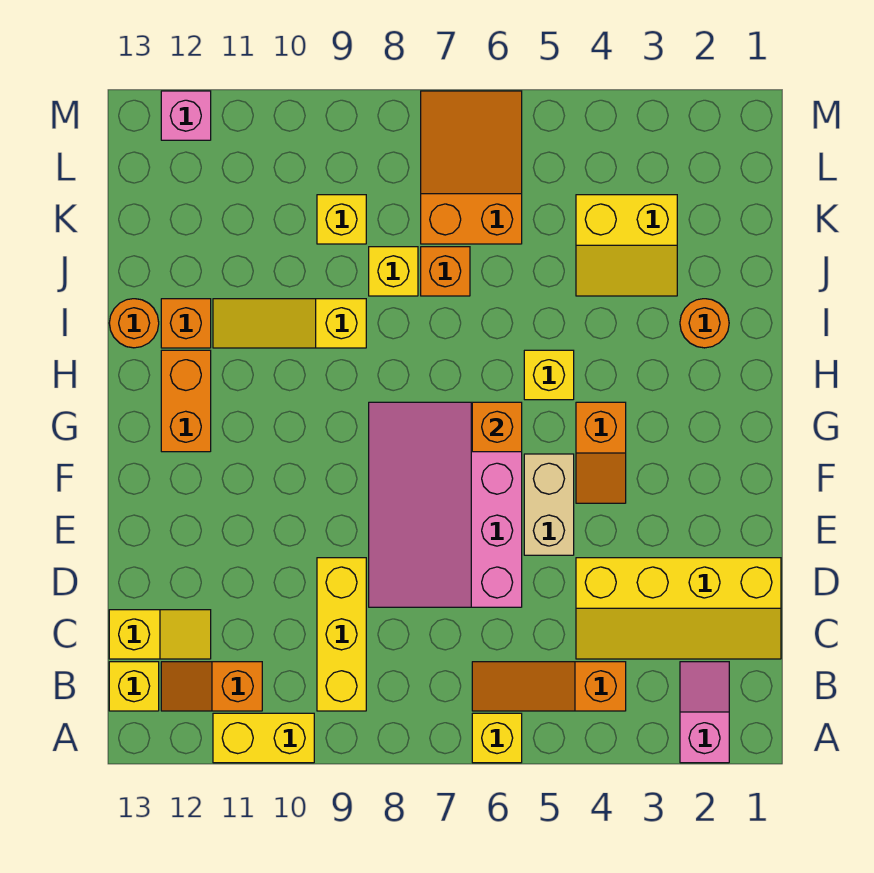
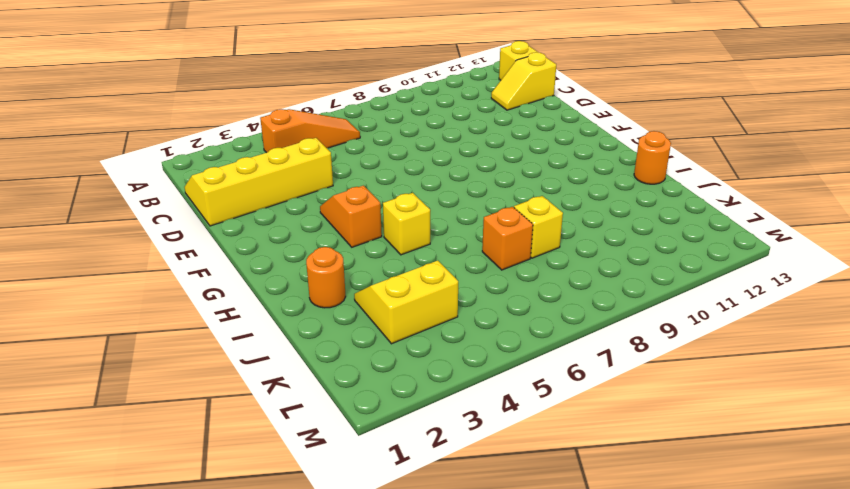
none -> pink 1x2 slope [680,662,729,763]
none -> yellow 1x1 brick [472,713,522,763]
none -> yellow 1x2 brick [213,713,314,763]

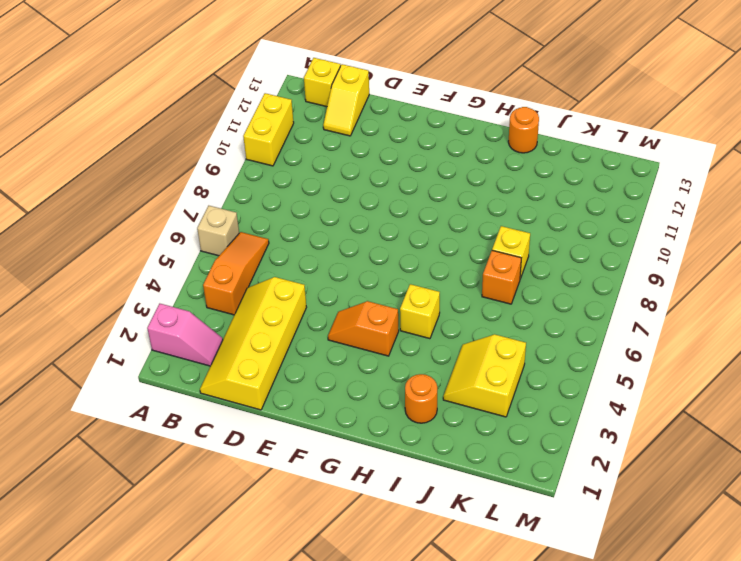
tan 1x1 brick [197,206,239,256] -> yellow 1x1 brick [472,713,522,763]
none -> yellow 1x3 brick [317,558,366,711]
none -> orange 1x2 slope [161,662,262,711]
none -> pink 3x4 slope [369,402,522,607]

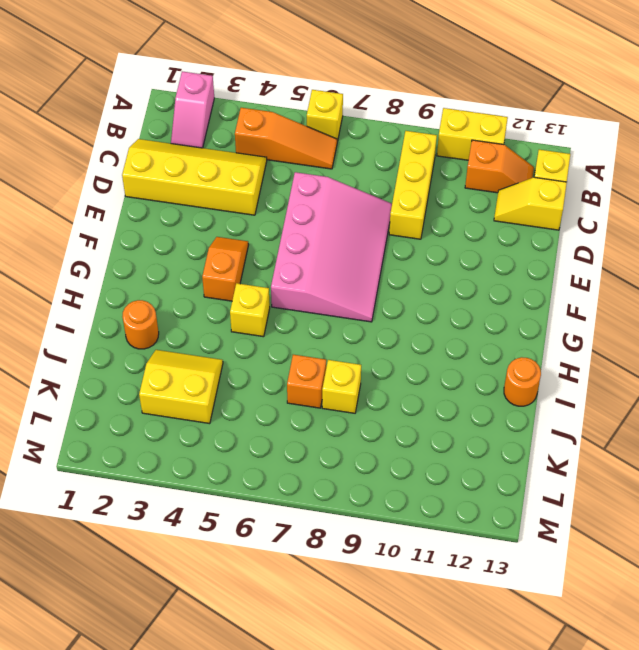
none -> tan 1x2 brick [524,454,574,555]
none -> orange 1x2 brick [161,350,211,452]
none -> yellow 1x3 slope [213,299,366,348]

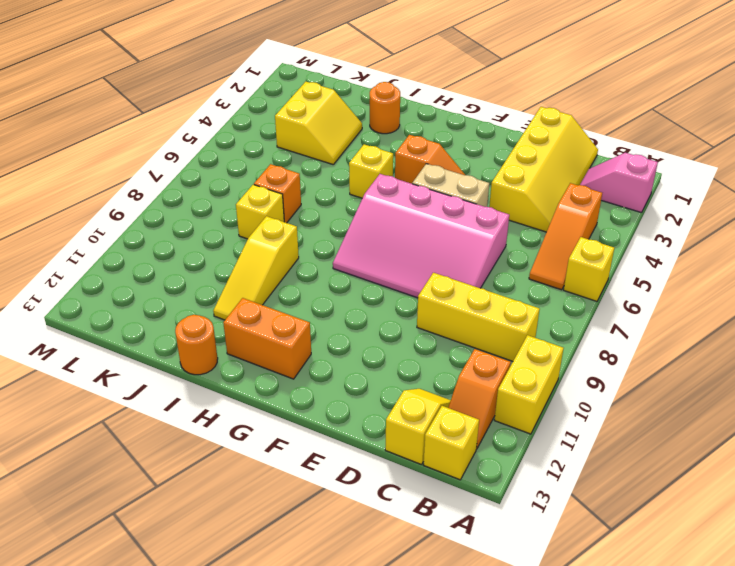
none -> orange 1x1 brick [161,299,211,348]
none -> orange 2x3 slope [421,91,522,244]
none -> yellow 1x1 brick [317,195,366,244]

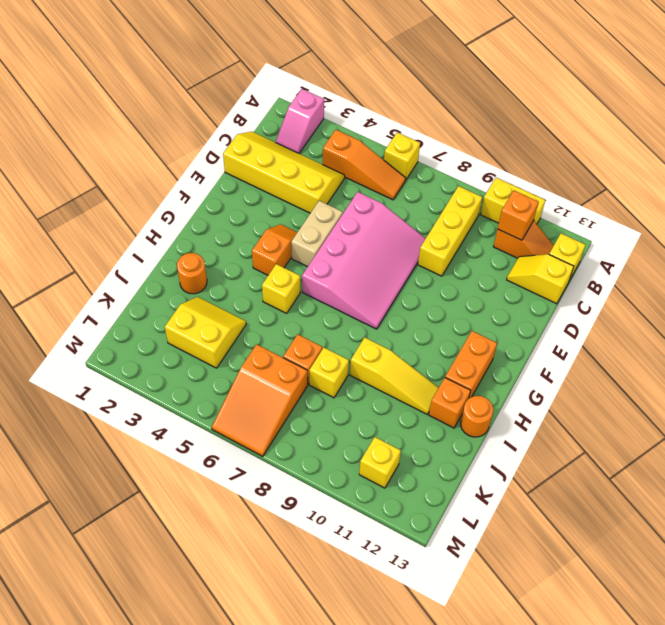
orange 1x1 brick [498,191,538,240] -> orange 1x1 brick moved to [472,402,522,452]
yellow 1x1 brick [359,437,401,488] -> yellow 1x1 brick moved to [317,195,366,244]
none -> pink 1x1 brick [161,91,211,140]

